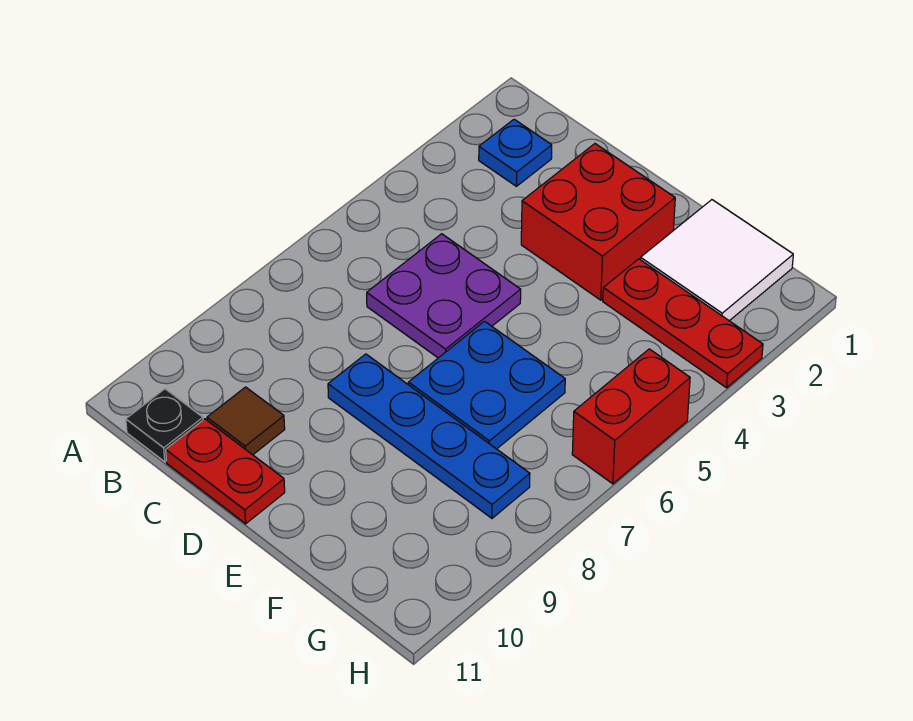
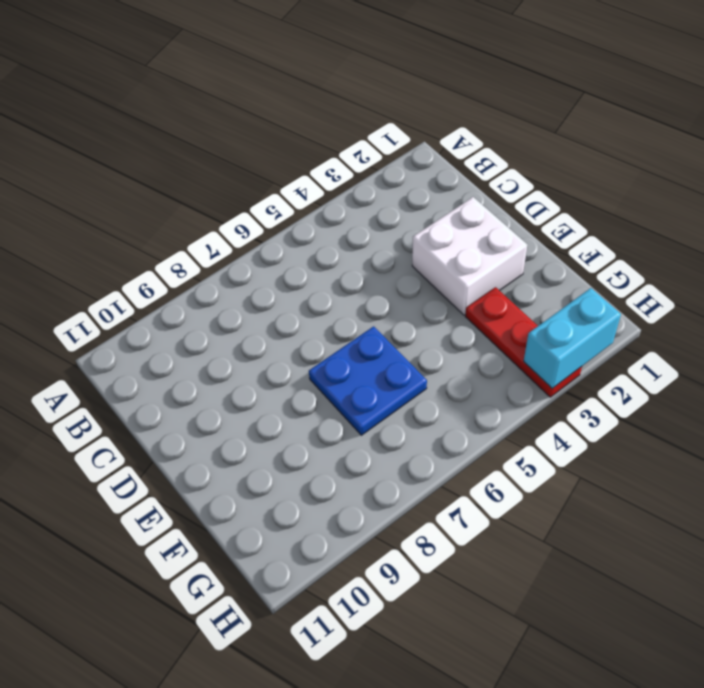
white 2x2 brick [412,197,527,315] -> red 2x2 brick [521,144,675,300]
cyan 1x2 brick [524,288,621,388] -> none
none -> blue 1x1 plate [479,119,552,186]
none -> black 1x1 plate [126,389,203,462]

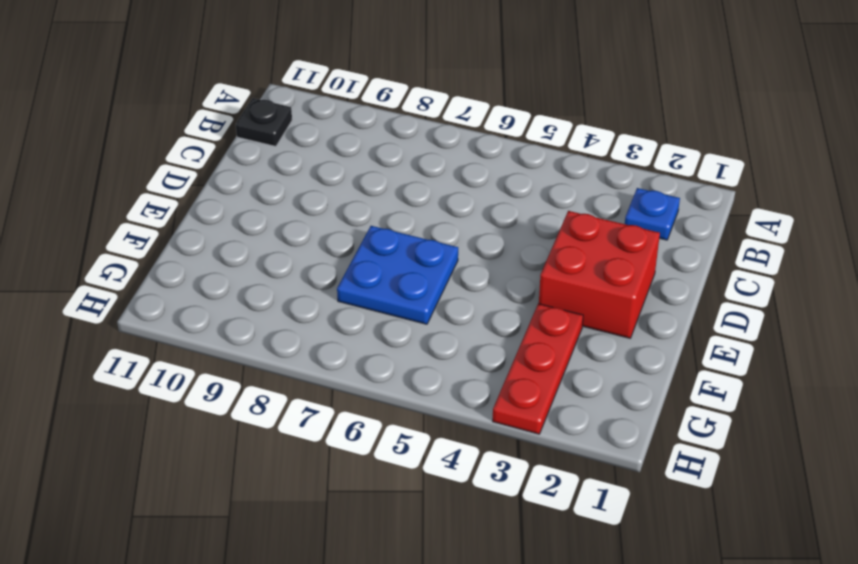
none -> purple 2x2 plate [367,234,521,358]
none -> brown 1x1 tile [207,387,285,455]

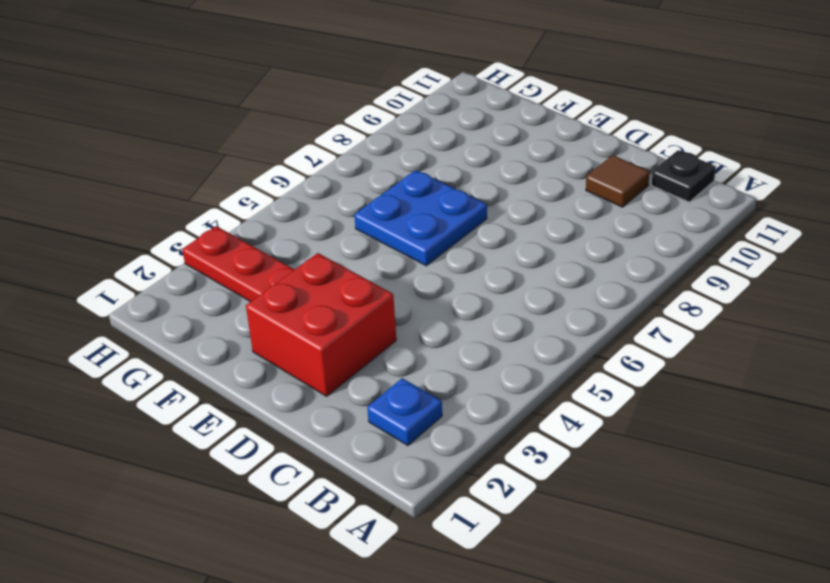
none -> purple 2x2 plate [367,234,521,358]
none -> red 1x2 plate [166,419,285,524]

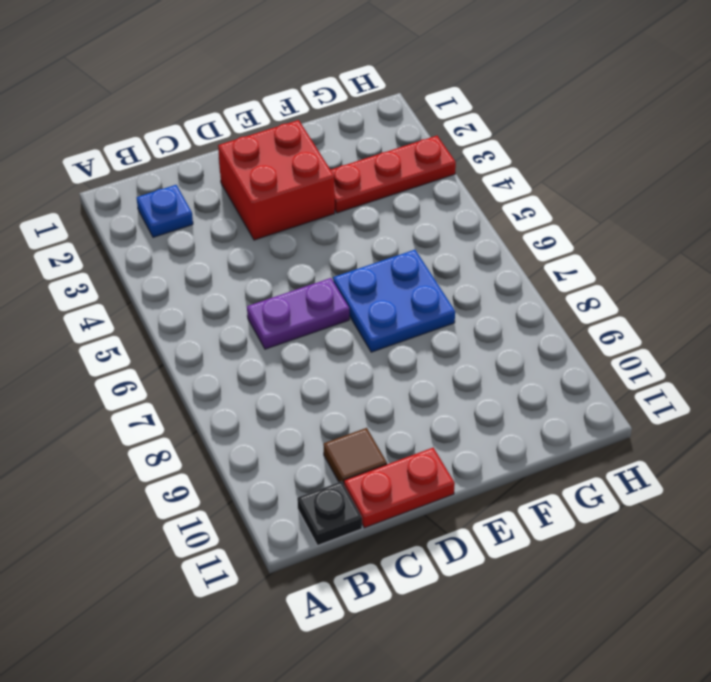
purple 1x2 plate [247,278,349,349] -> purple 2x2 plate [367,234,521,358]
none -> blue 1x4 plate [328,354,530,518]
none -> white 2x2 tile [640,200,793,321]

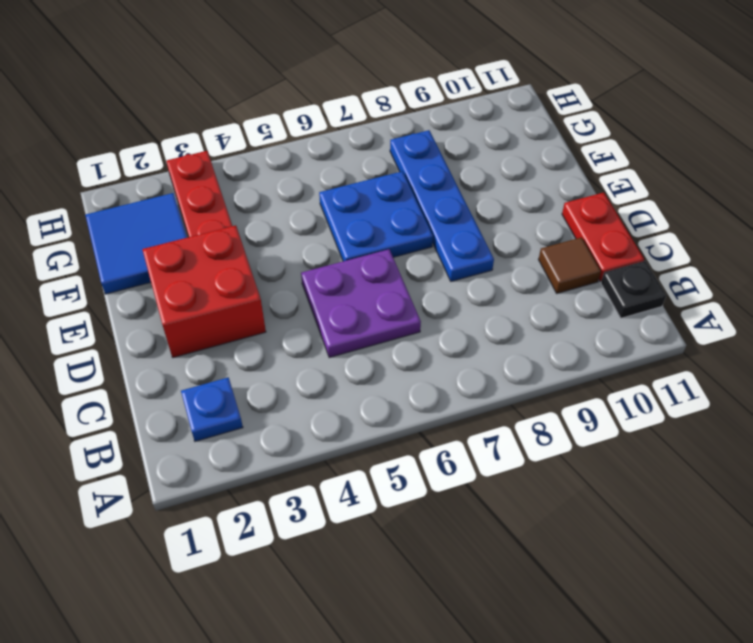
blue 2x2 tile [85,193,187,294] -> white 2x2 tile [640,200,793,321]
none -> red 1x2 brick [572,349,690,484]

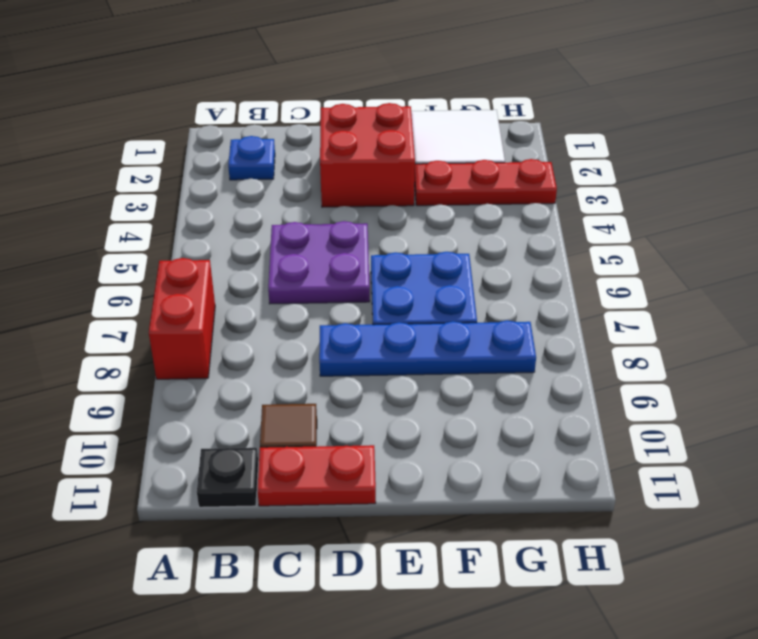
red 1x2 brick [149,258,215,379] -> red 1x2 brick moved to [572,349,690,484]

